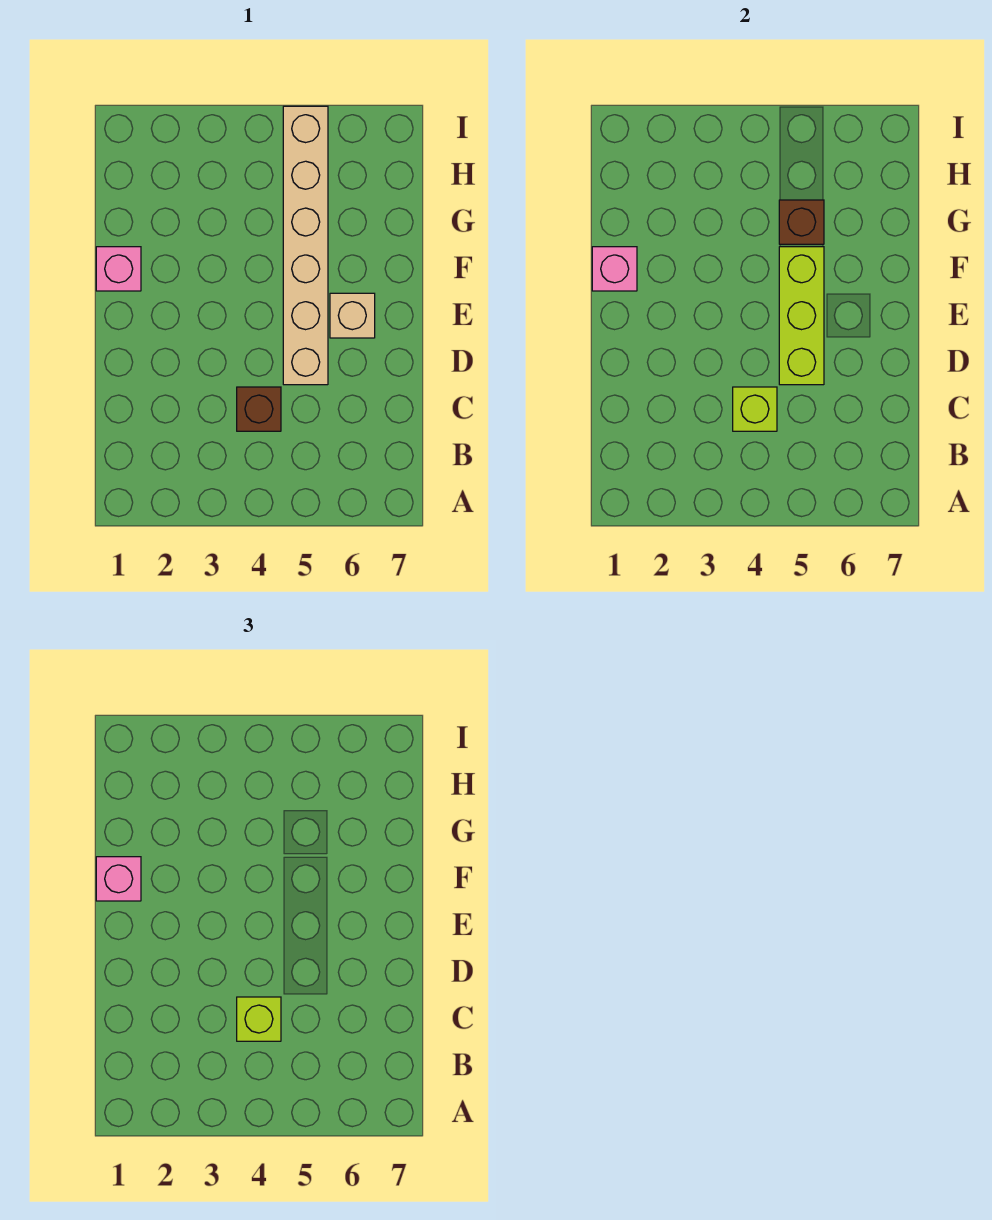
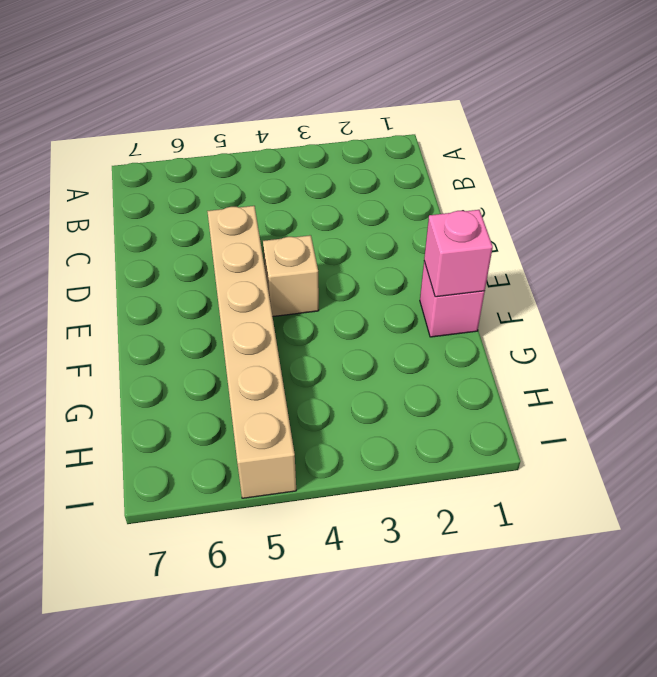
tan 1x1 brick [263,235,319,317] -> tan 1x1 brick moved to [330,293,375,338]
none -> brown 1x1 brick [237,387,281,431]
none -> lime 1x1 brick [733,387,777,431]

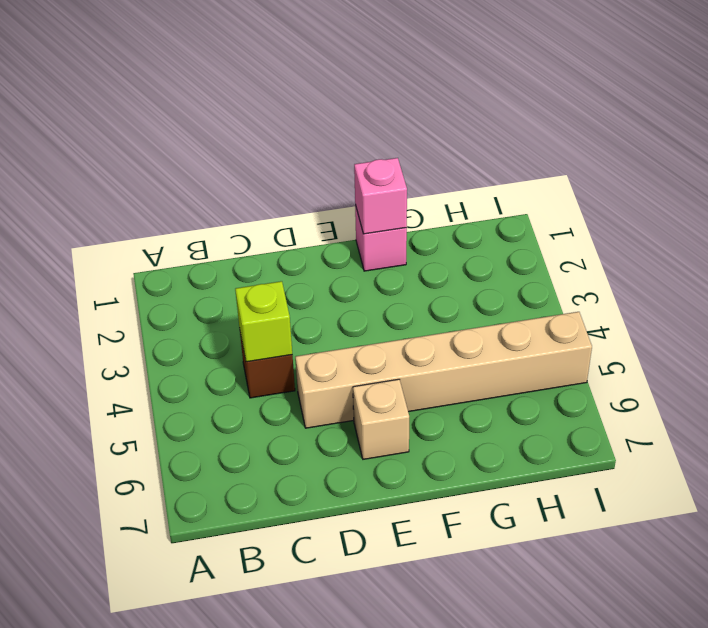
none -> lime 1x3 brick [779,247,824,385]
none -> brown 1x1 brick [779,200,824,244]

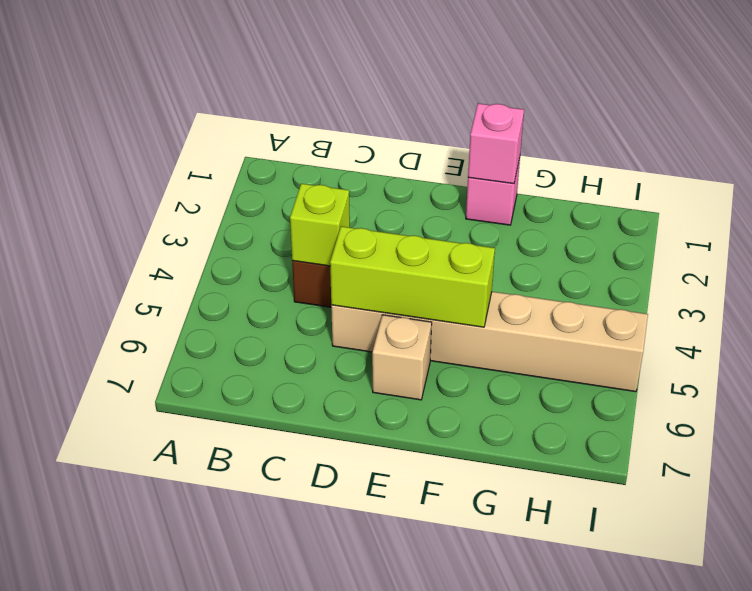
none -> brown 1x1 brick [779,200,824,244]
none -> lime 1x1 brick [237,997,281,1041]

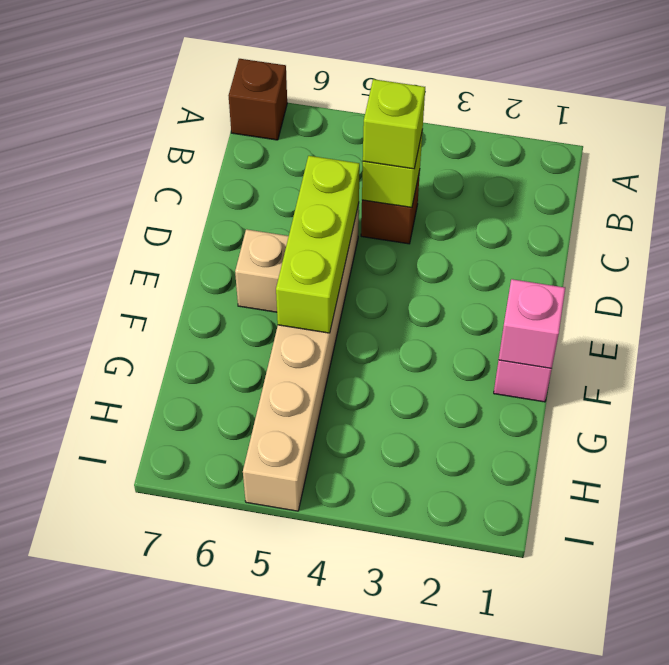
brown 1x1 brick [229,59,287,140] -> brown 1x1 brick moved to [779,200,824,244]
none -> pink 1x1 brick [96,857,141,901]

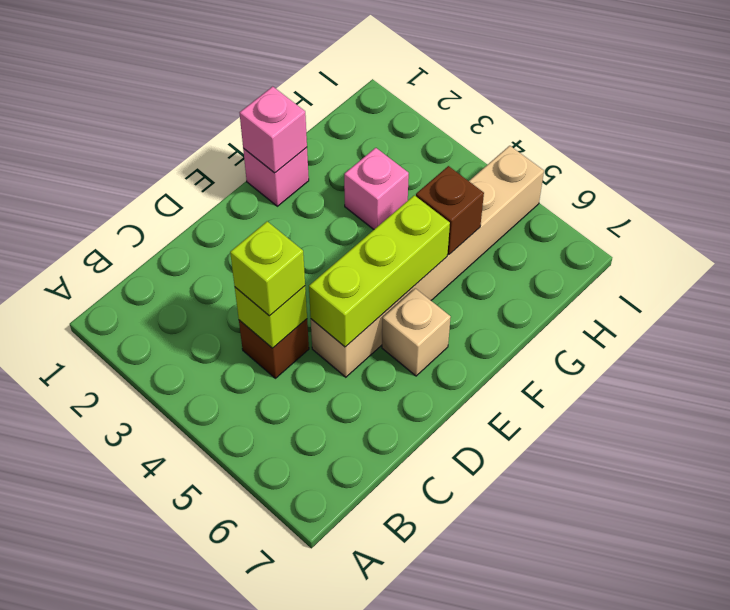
pink 1x1 brick [344,148,409,229] -> pink 1x1 brick moved to [96,857,141,901]

